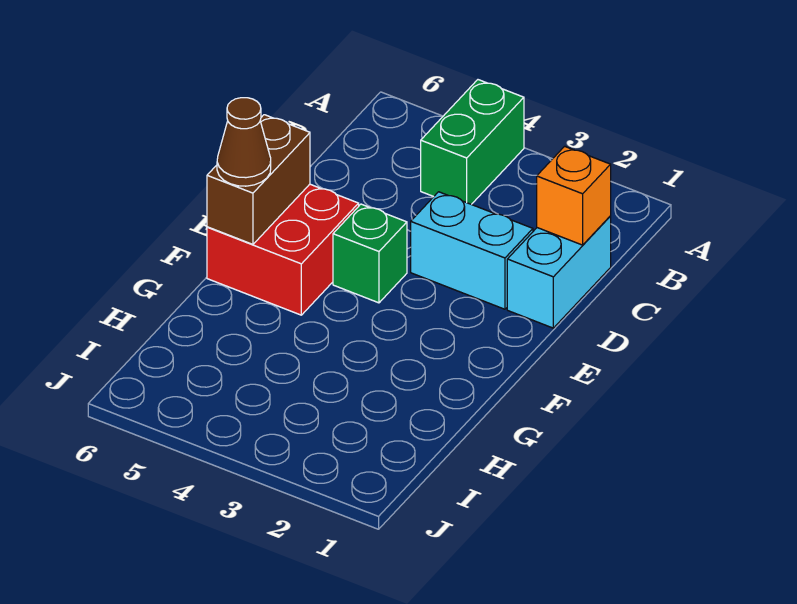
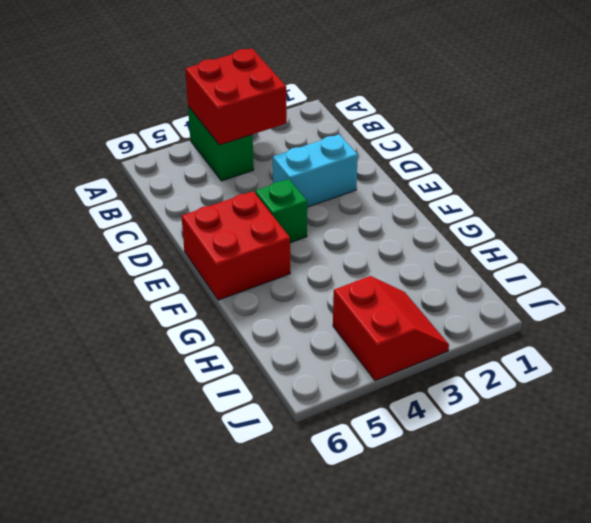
red 2x2 brick [185,48,287,145] -> none
red 2x2 slope [333,276,449,381] -> none
none -> cyan 1x2 brick [507,216,611,328]
none -> orange 1x1 brick [537,146,611,245]

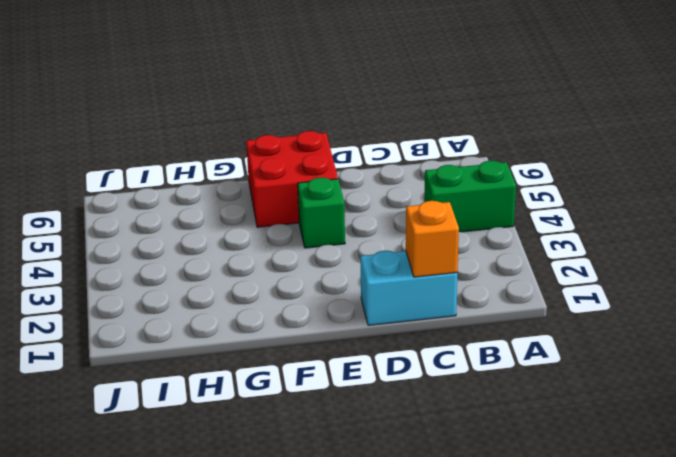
none -> cyan 1x2 brick [411,192,533,309]
none -> brown 1x2 brick [207,115,310,244]

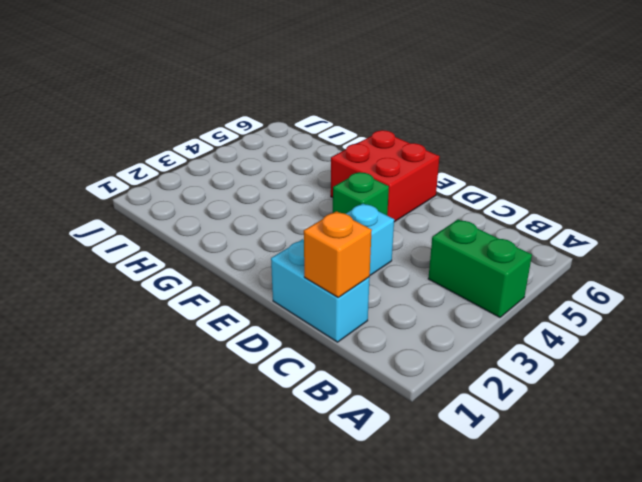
none -> brown 1x2 brick [207,115,310,244]
none -> brown 1x1 cone [217,98,271,186]

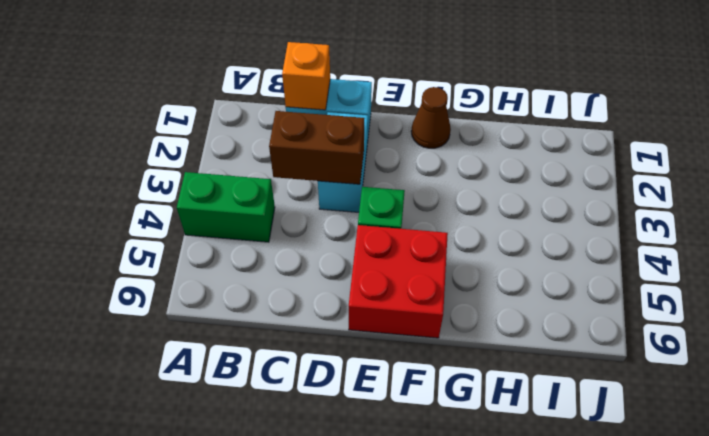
brown 1x2 brick [269,111,364,184] -> brown 1x2 brick moved to [207,115,310,244]
brown 1x1 cone [411,87,451,148] -> brown 1x1 cone moved to [217,98,271,186]

